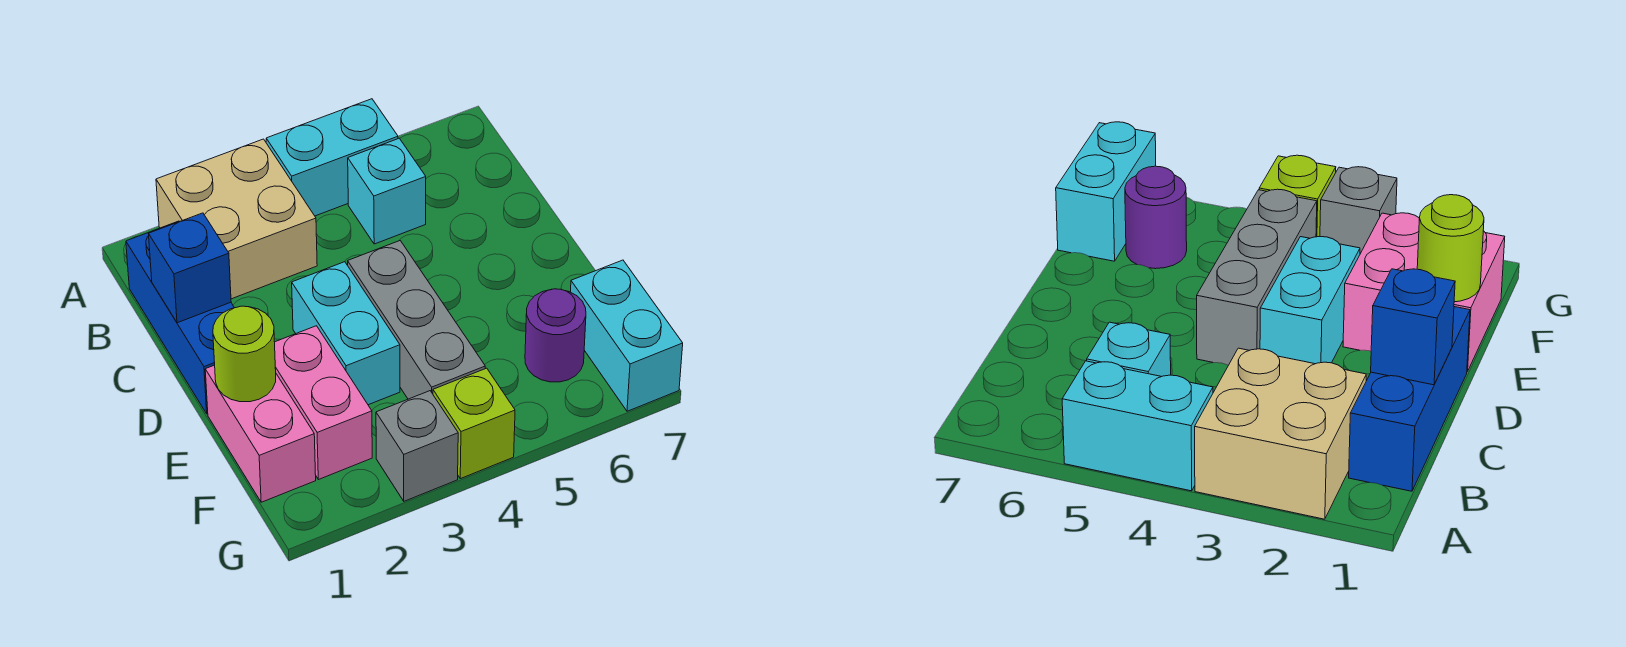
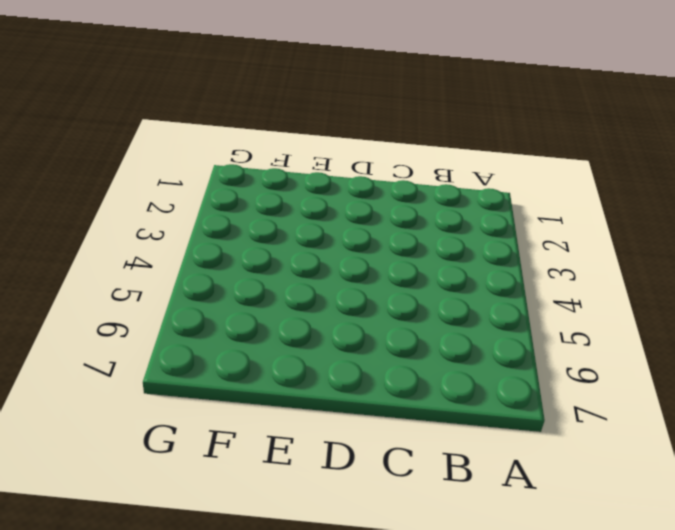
none -> tan 2x2 brick [156,139,317,299]
none -> cyan 1x2 brick [266,99,398,216]
none -> blue 1x3 brick [126,221,234,414]

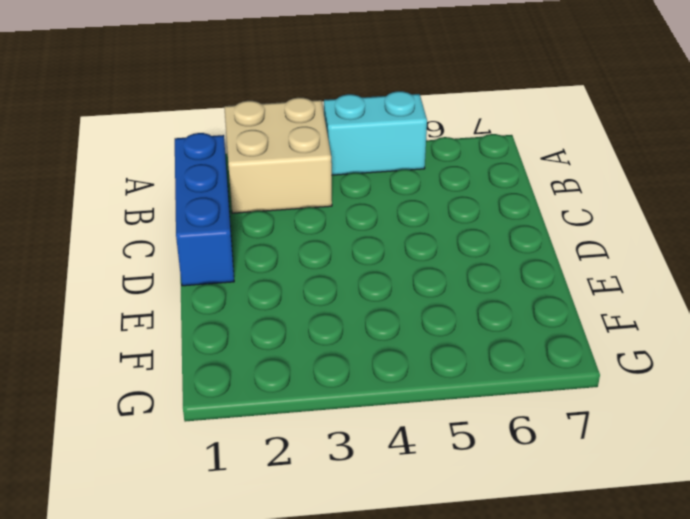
none -> cyan 1x1 brick [348,138,426,244]
none -> cyan 1x2 brick [292,262,400,405]
none -> grey 1x3 brick [348,241,485,399]

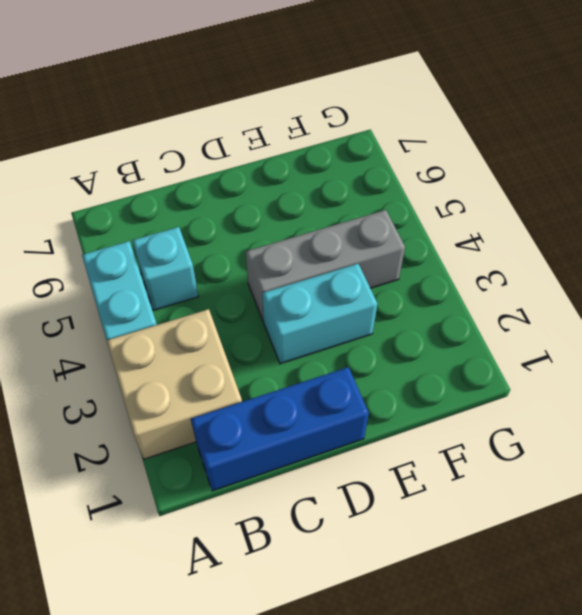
none -> pink 1x2 brick [205,365,316,502]
none -> pink 1x2 brick [275,326,372,480]
none -> purple 1x1 round brick [525,289,586,382]

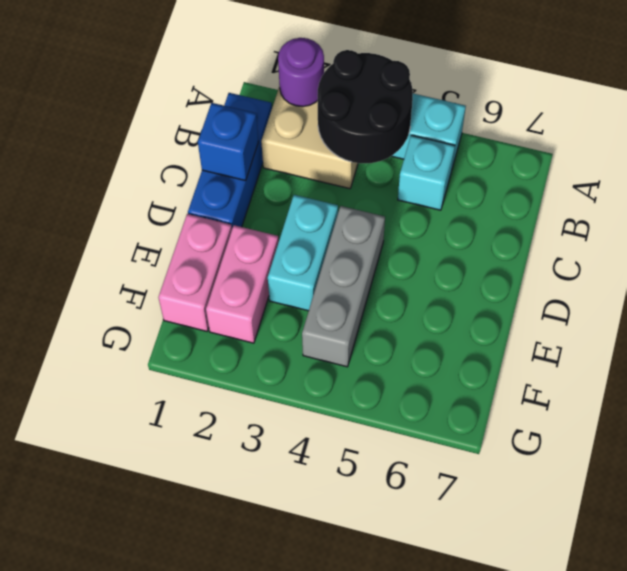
purple 1x1 round brick [278,38,324,107] -> purple 1x1 round brick moved to [525,289,586,382]
black 2x2 round brick [317,50,413,163] -> none
none -> cyan 1x2 brick [571,260,683,411]
none -> grey 1x1 brick [376,391,458,501]
none -> lime 1x1 brick [433,368,515,479]

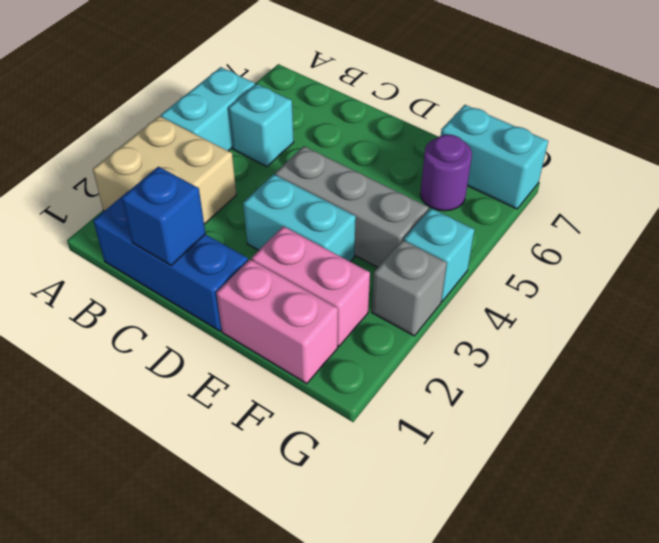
cyan 1x1 brick [404,208,474,301] -> lime 1x1 brick [433,368,515,479]
none -> lime 1x1 round brick [213,306,276,402]

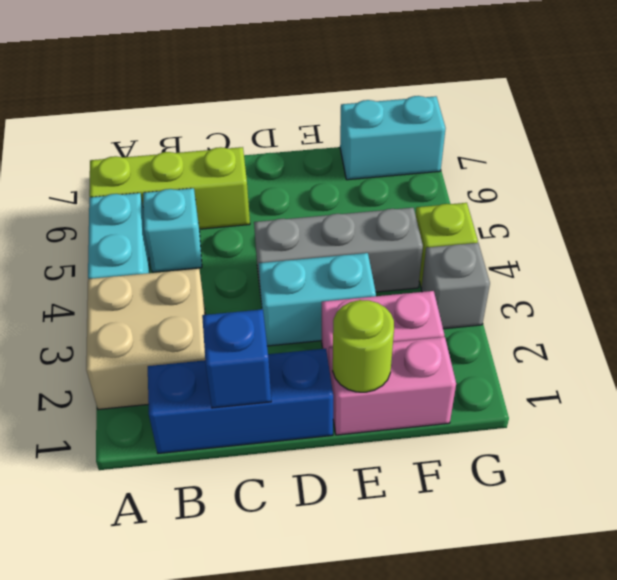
lime 1x3 brick [89,147,250,229] -> none
none -> purple 1x1 round brick [525,289,586,382]

